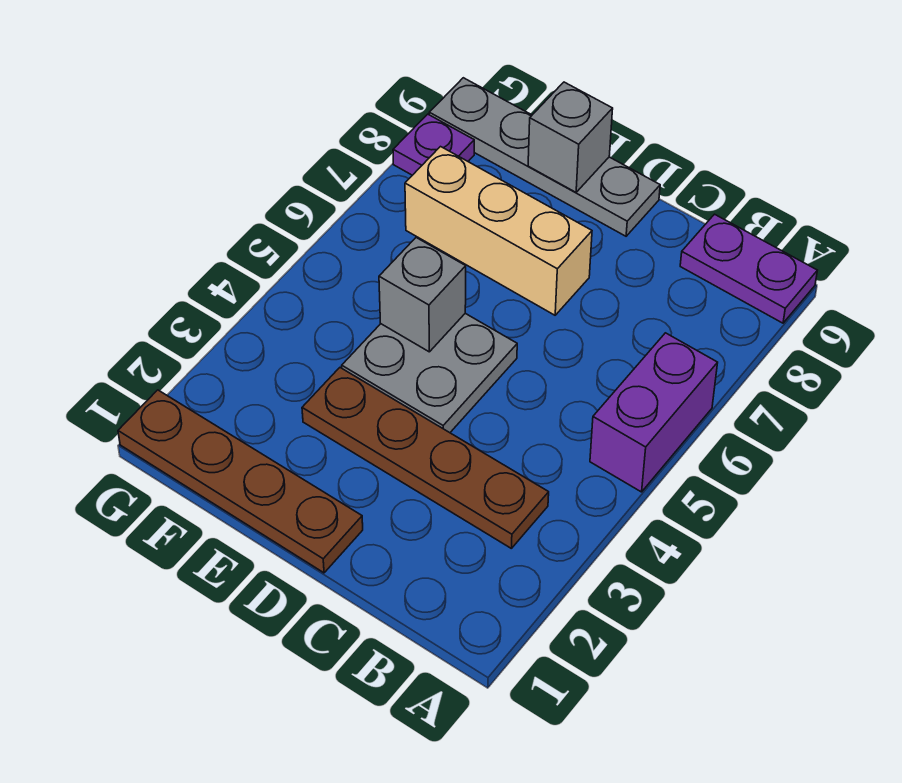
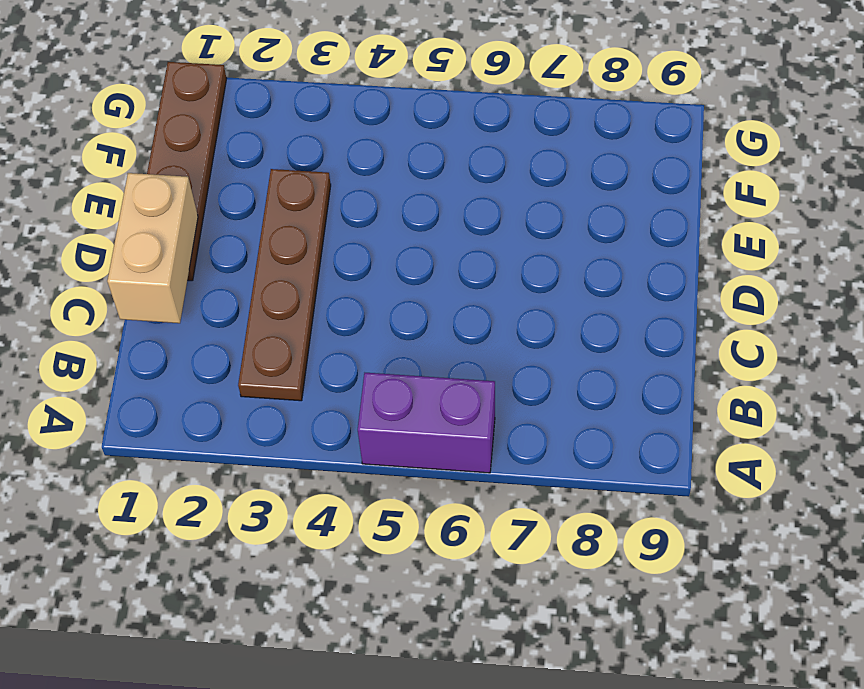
tan 1x2 brick [107,173,198,323] -> none
none -> purple 1x2 plate [680,214,817,323]
none -> grey 2x2 plate [342,313,517,433]

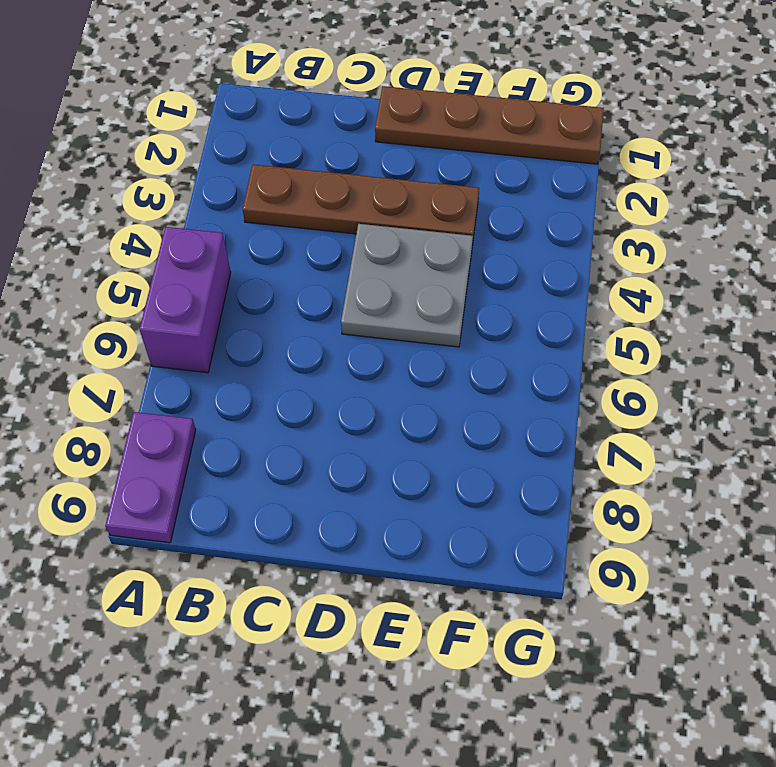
purple 1x2 plate [105,412,196,543] -> purple 1x2 plate turned to [680,214,817,323]
none -> tan 1x3 brick [405,147,592,315]
none -> grey 1x4 plate [429,78,660,236]

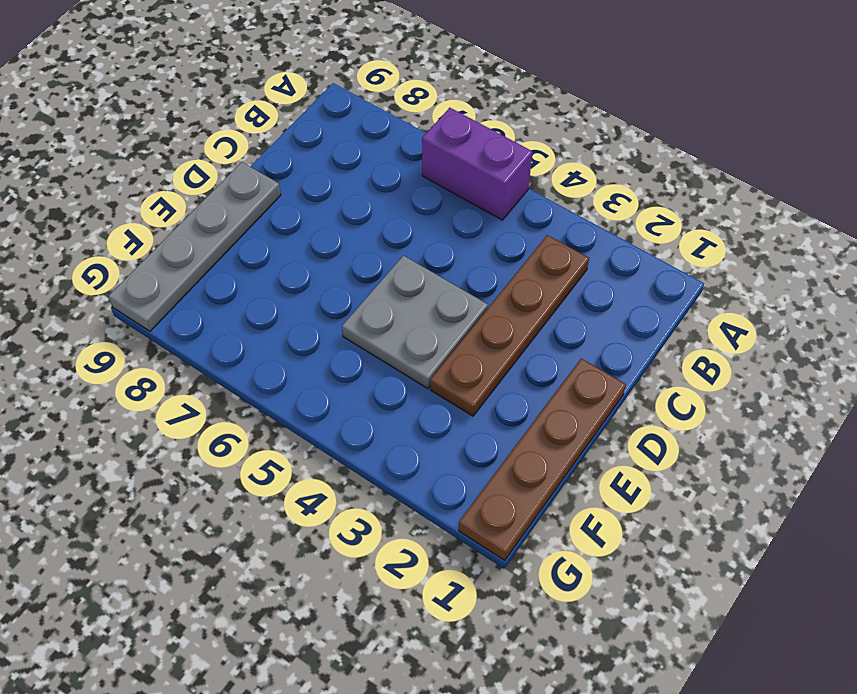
none -> purple 1x2 plate [680,214,817,323]
none -> tan 1x3 brick [405,147,592,315]

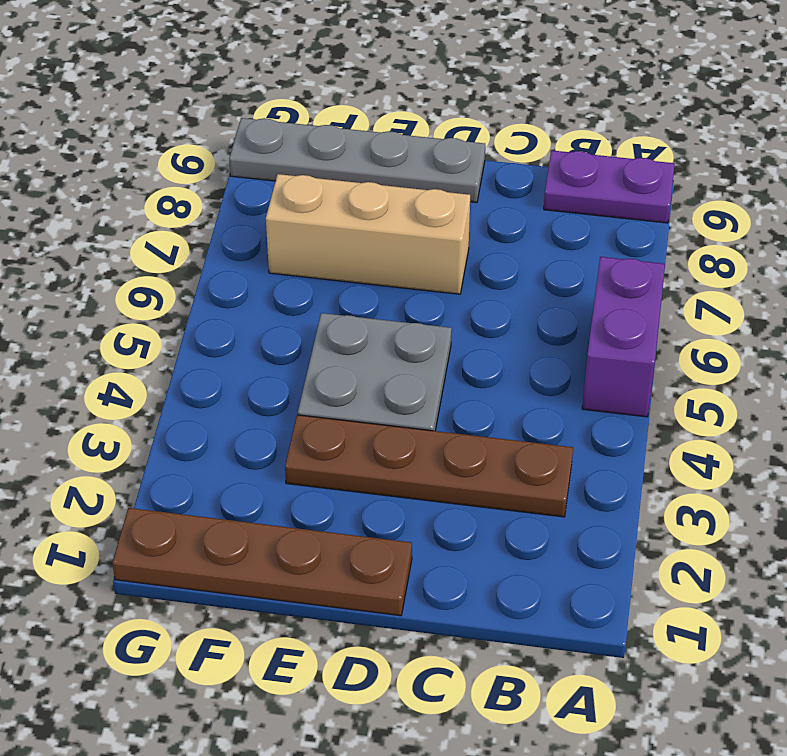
none -> purple 1x1 plate [393,114,474,175]
none -> grey 1x1 brick [379,238,466,352]

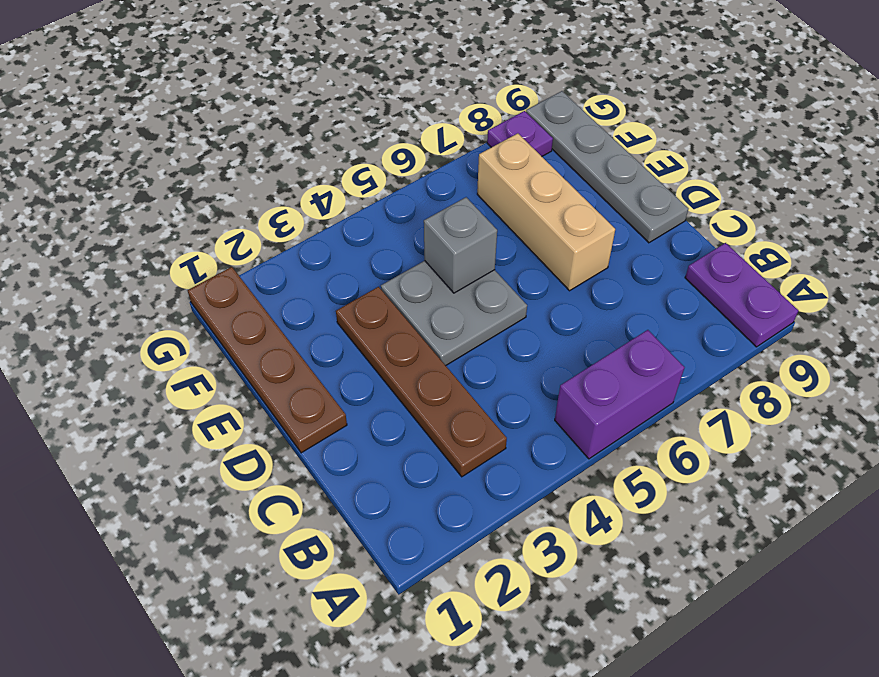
none -> grey 1x1 brick [528,82,613,192]

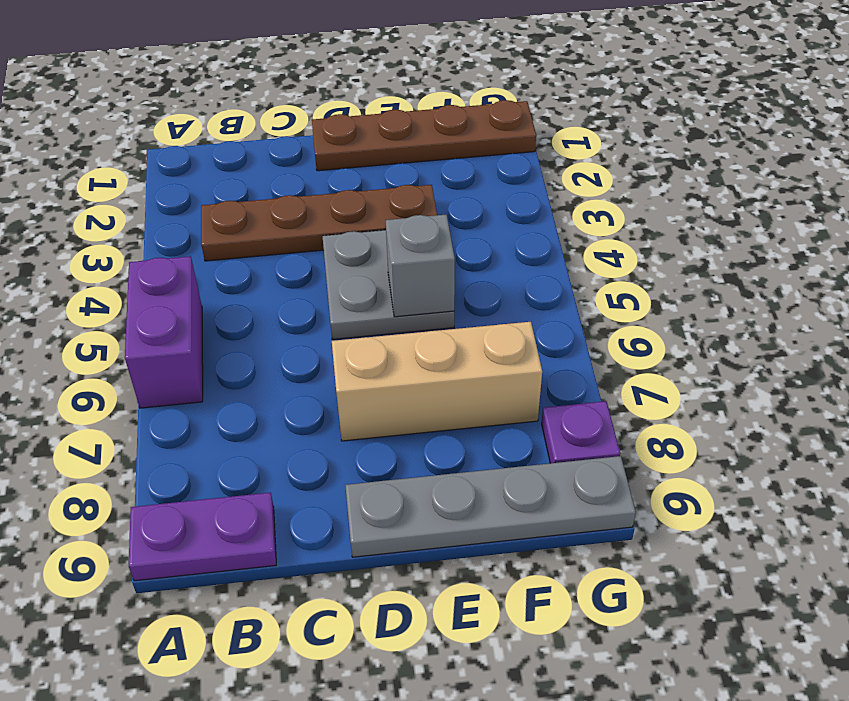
none -> grey 1x1 brick [528,82,613,192]

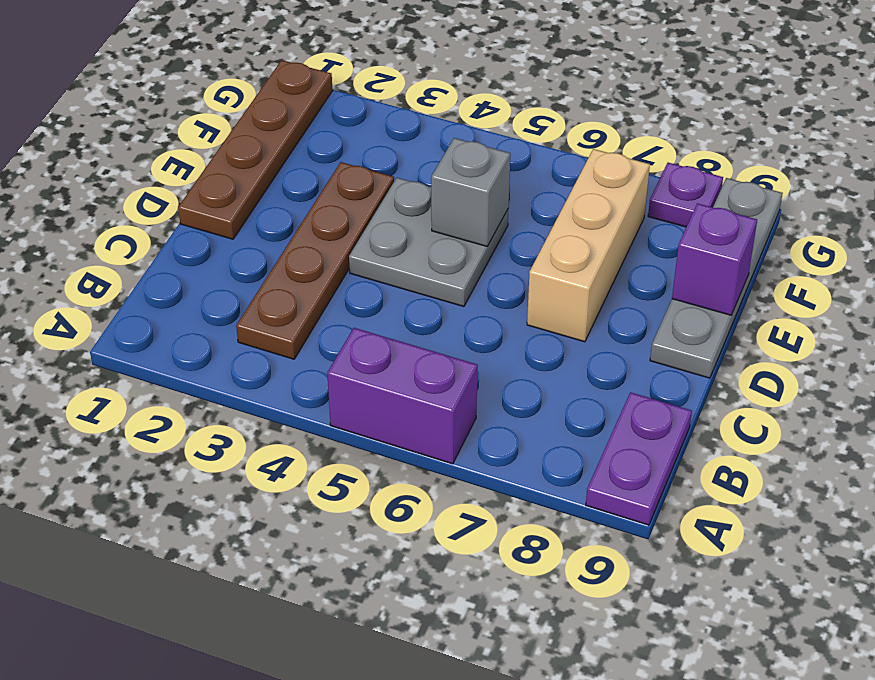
purple 1x1 brick [672,203,757,315] -> grey 1x1 brick [528,82,613,192]

